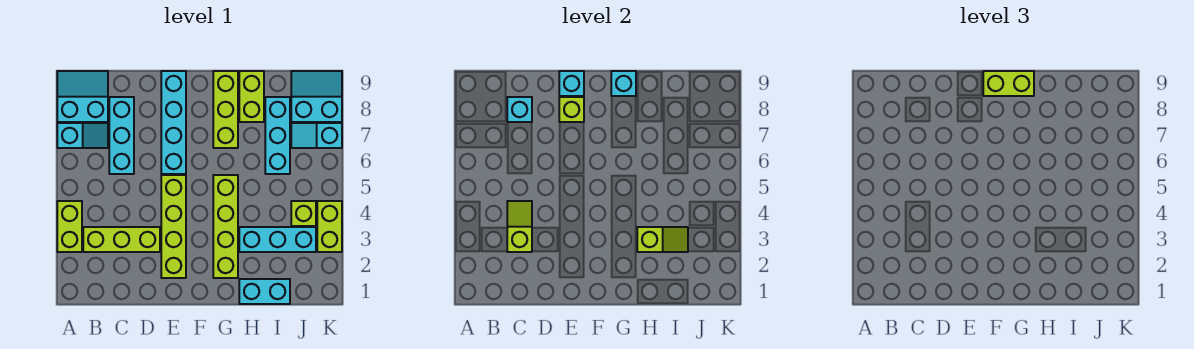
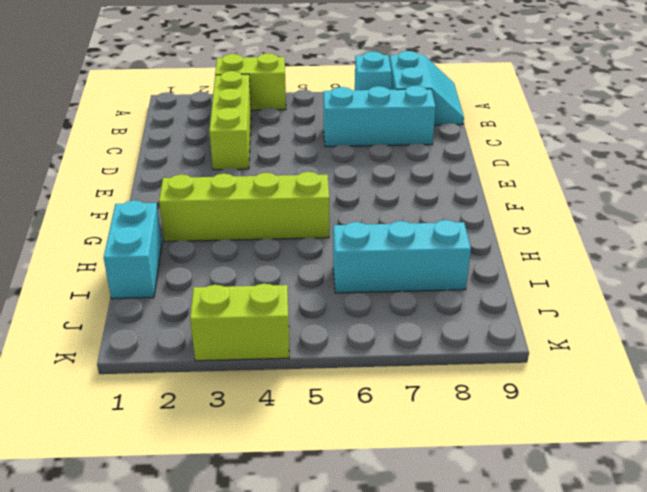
none -> lime 1x4 brick [161,175,186,278]
none -> cyan 1x4 brick [161,71,186,174]
none -> lime 1x3 brick [213,71,238,148]

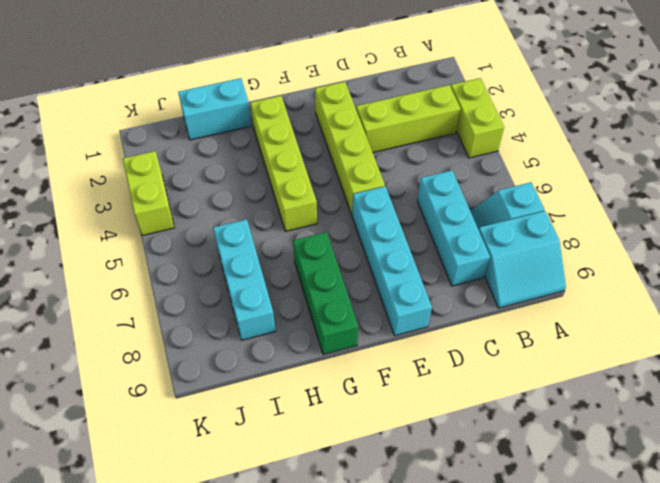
green 1x3 brick [293,232,358,354] -> lime 1x3 brick [213,71,238,148]
none -> cyan 1x3 brick [239,227,316,252]
none -> lime 1x2 brick [239,71,264,122]
none -> lime 1x1 brick [291,201,316,226]

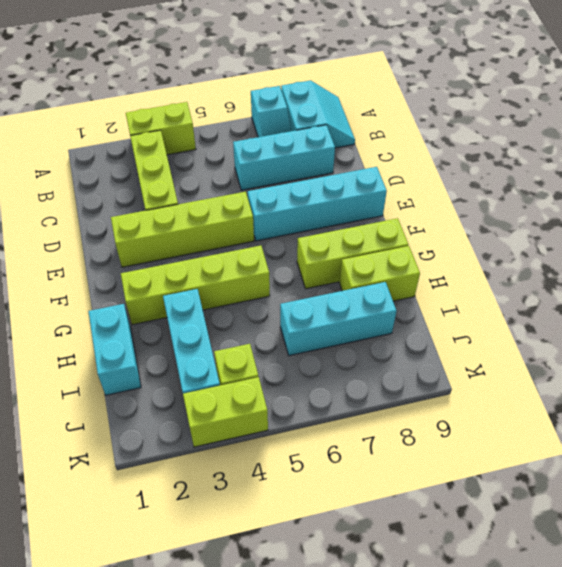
none -> cyan 1x2 slope [291,123,342,148]
none -> cyan 2x2 slope [291,71,342,122]
none -> lime 1x2 slope [507,201,532,252]

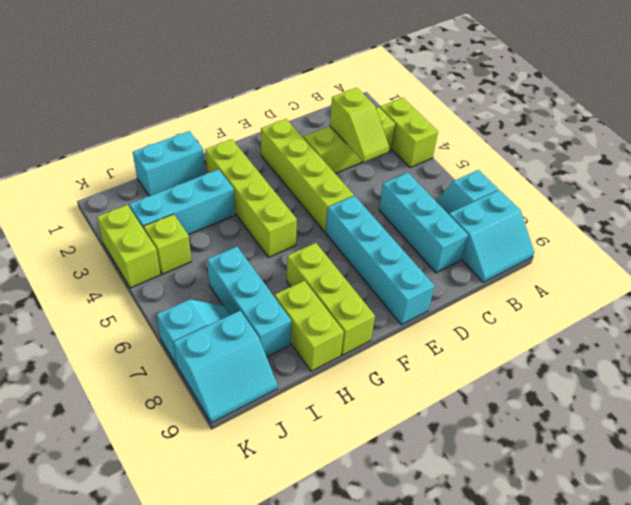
none -> cyan 1x1 brick [507,97,532,122]
none -> lime 1x1 brick [559,97,584,122]
none -> cyan 1x1 brick [559,71,584,96]

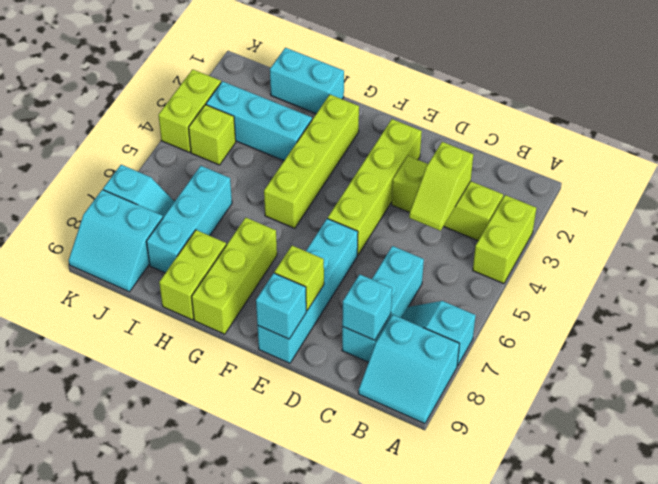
none -> cyan 1x1 brick [611,71,636,96]
none -> lime 1x2 slope [637,227,688,252]
none -> lime 1x2 brick [983,71,1034,96]

